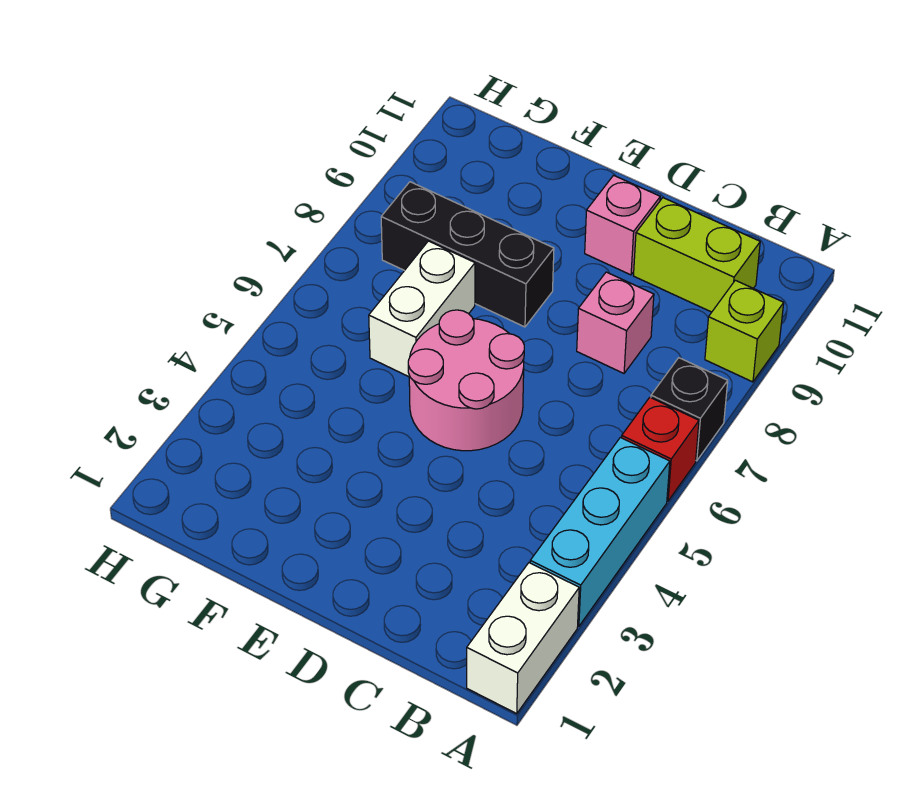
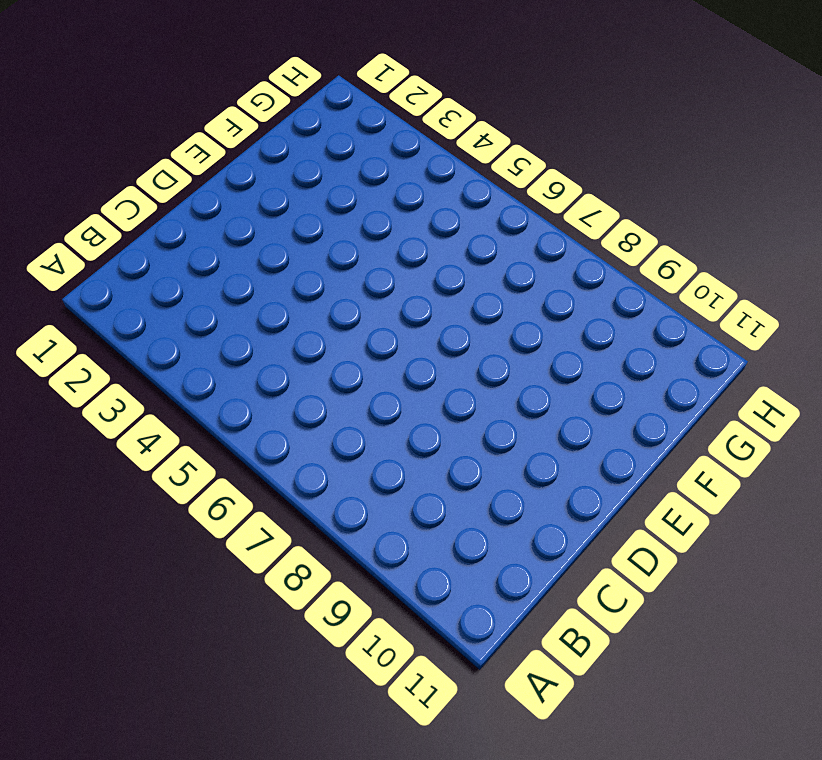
none -> white 1x2 brick [467,563,579,714]
none -> cyan 1x3 brick [530,438,670,626]

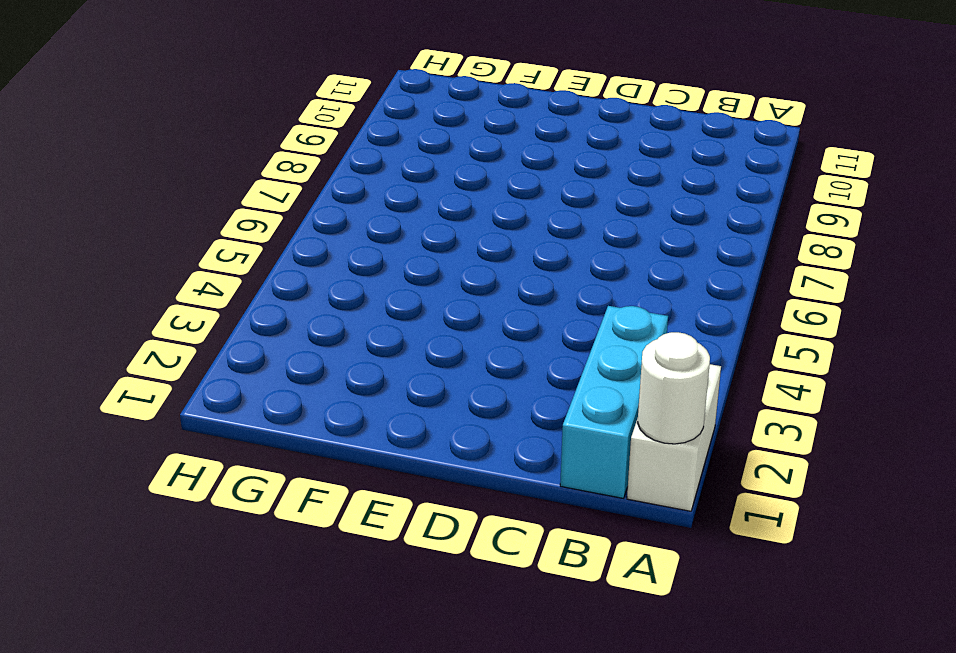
white 1x1 round brick [638,332,710,444] -> none
cyan 1x3 brick [560,306,668,498] -> cyan 1x3 brick moved to [530,438,670,626]
none -> red 1x1 brick [622,397,699,501]
none -> black 1x1 brick [651,358,728,461]

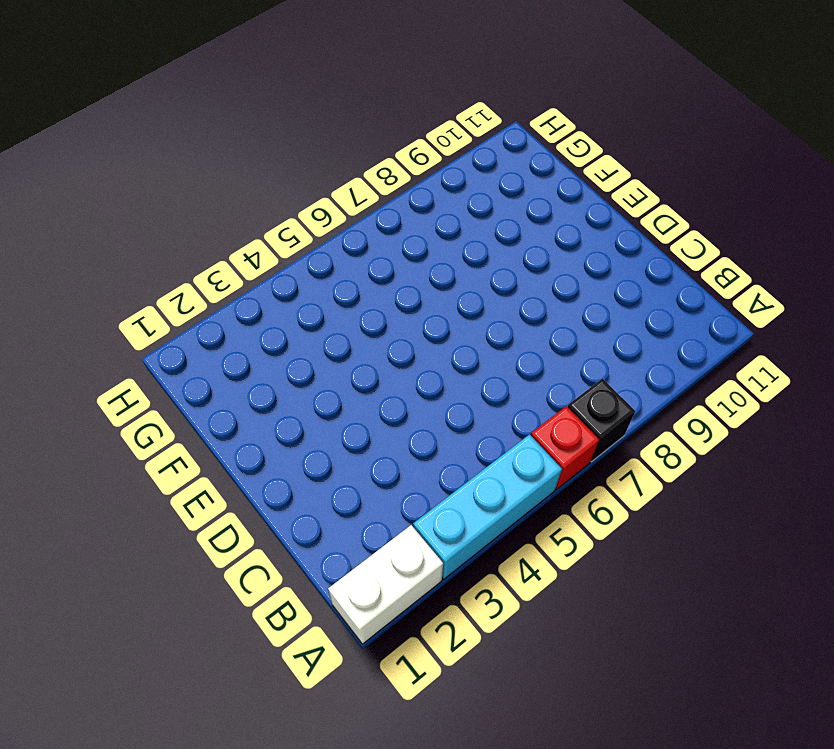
none -> lime 1x1 brick [705,280,784,382]
none -> lime 1x2 brick [634,198,760,312]

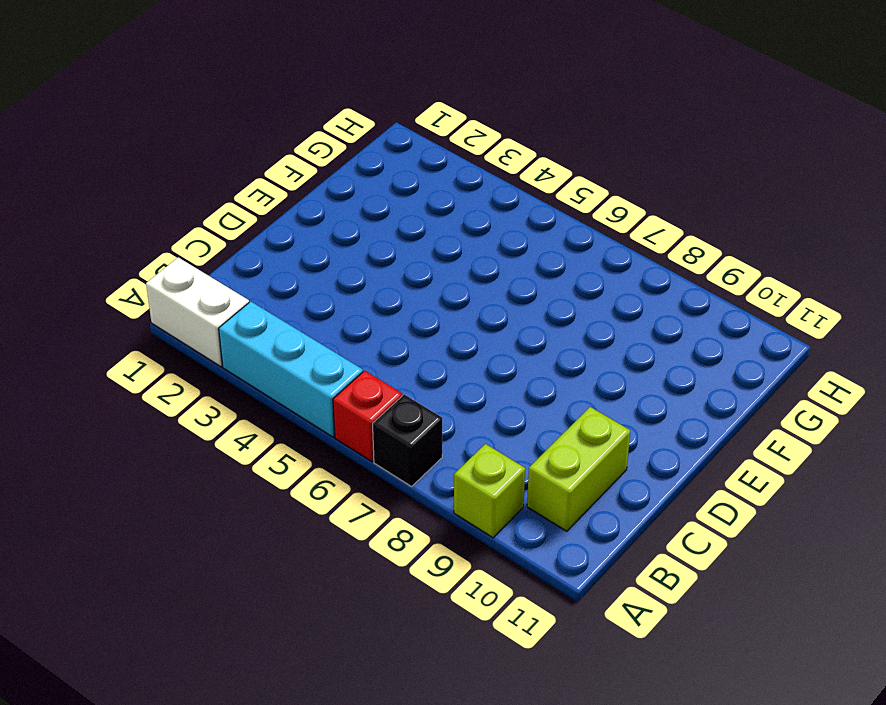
none -> pink 1x1 brick [577,272,654,373]
none -> pink 2x2 round brick [408,310,524,451]

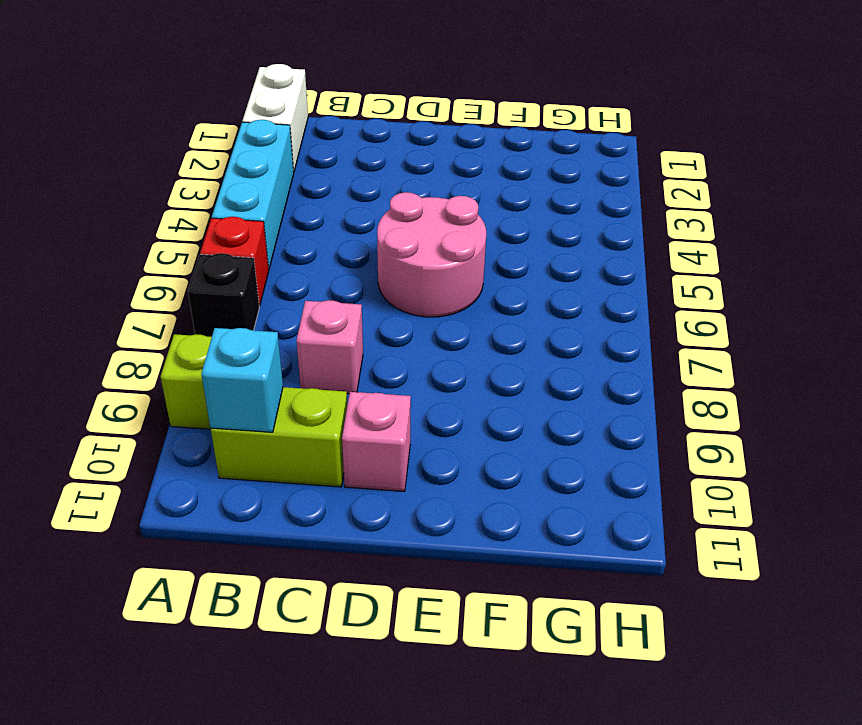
cyan 1x1 brick [201,328,283,432] -> none
none -> black 1x3 brick [381,182,554,327]
none -> white 1x2 brick [369,241,475,377]

